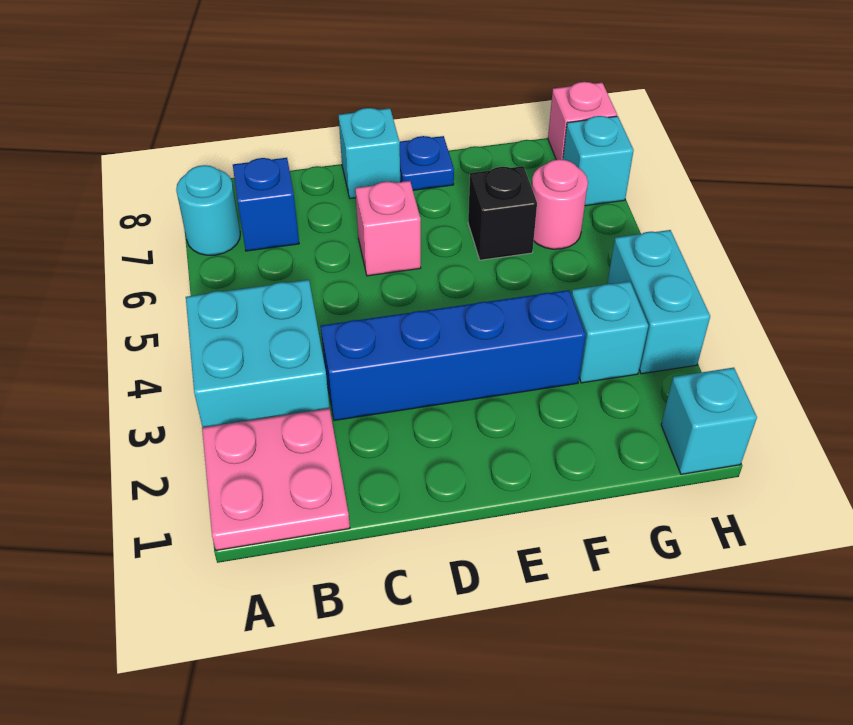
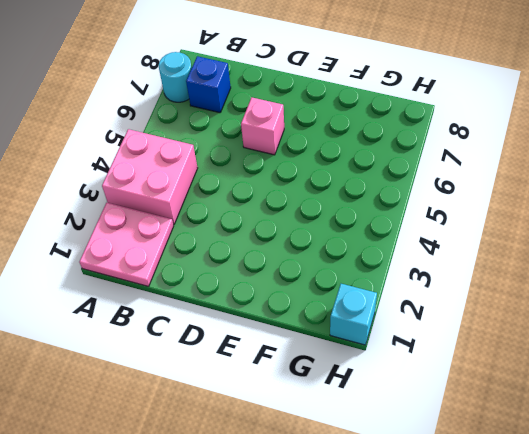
pink 2x2 brick [102,129,198,225] -> cyan 2x2 brick [186,280,329,427]
none -> blue 1x4 brick [321,290,586,421]
none -> cyan 1x1 brick [339,108,400,199]
none -> blue 1x1 plate [400,136,454,190]

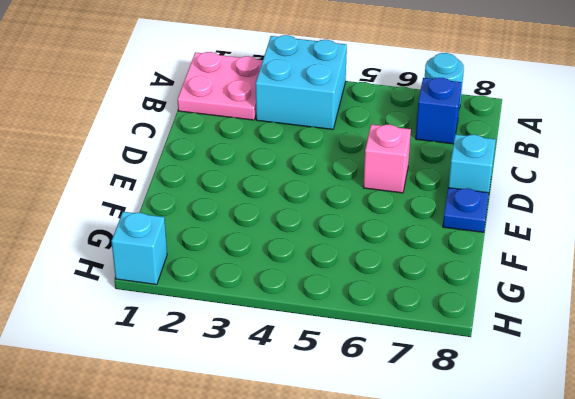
none -> blue 1x4 brick [321,290,586,421]
none -> black 1x1 brick [468,166,537,260]
none -> cyan 1x1 brick [571,281,648,383]

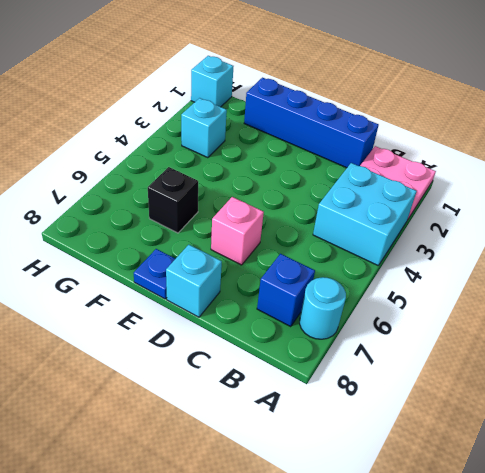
blue 1x4 brick [244,78,379,168] -> blue 1x4 brick moved to [321,290,586,421]
none -> pink 1x1 round brick [532,159,588,249]
none -> cyan 1x2 brick [607,230,710,374]
none -> cyan 1x1 brick [563,116,634,206]

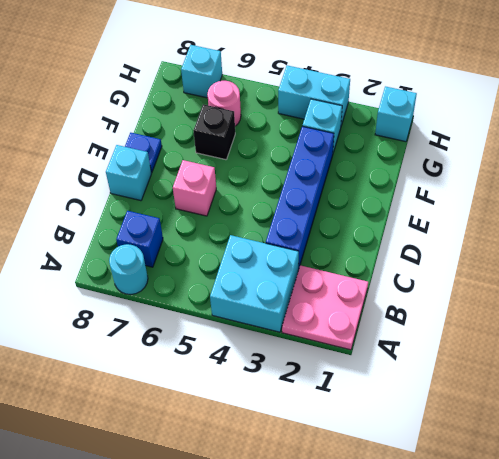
none -> pink 1x1 brick [548,82,617,160]

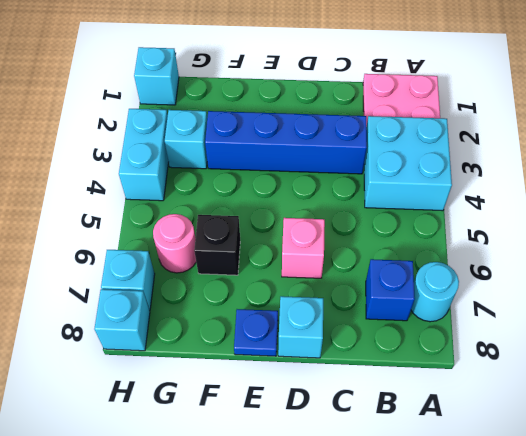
cyan 1x1 brick [94,289,150,351] -> pink 1x1 brick [548,82,617,160]

